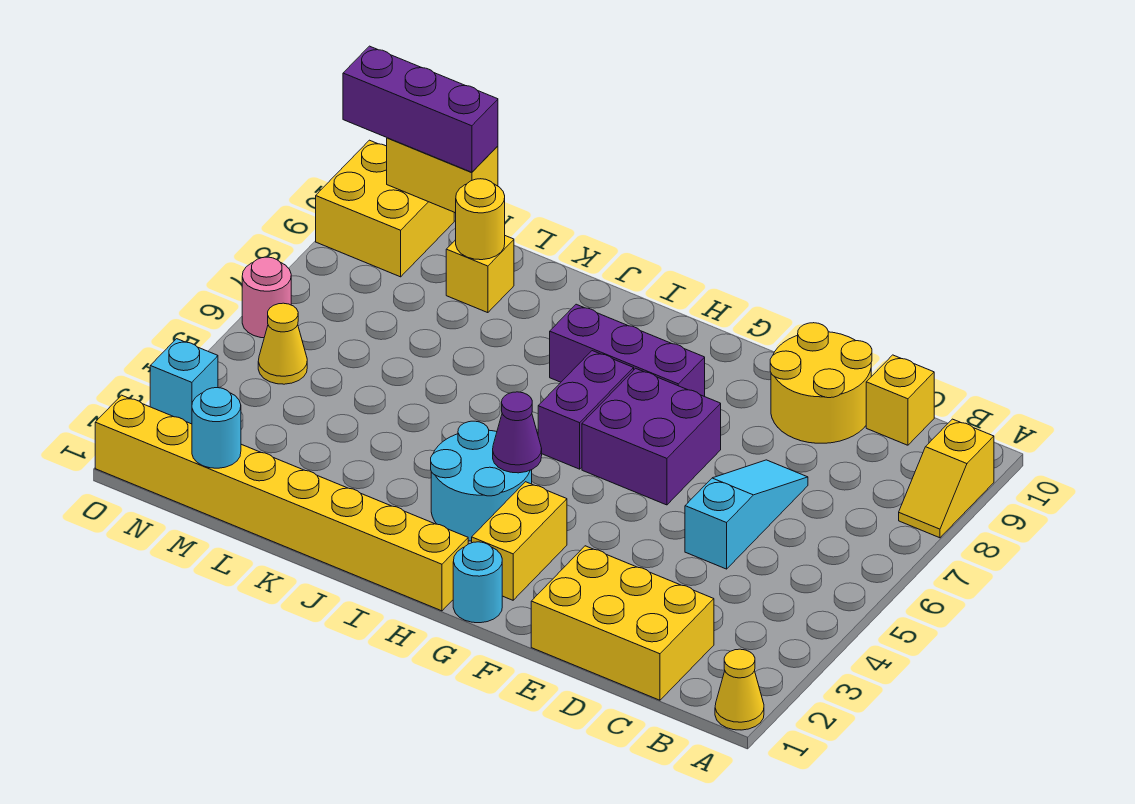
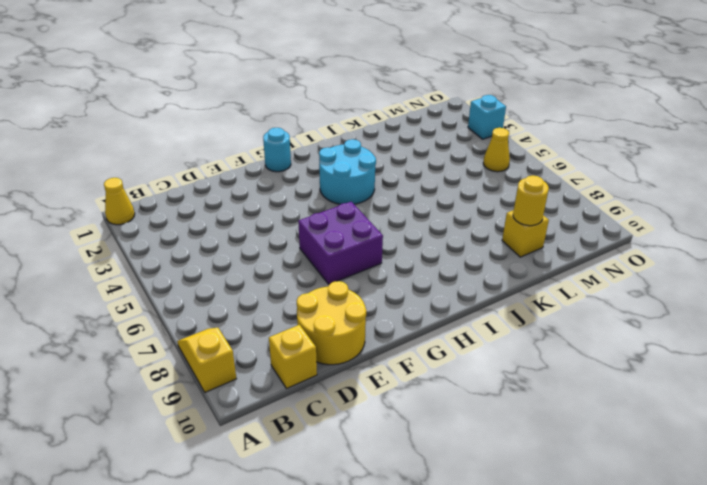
none -> yellow 2x3 brick [531,546,714,700]
none -> cyan 1x3 slope [685,460,808,569]
none -> yellow 1x2 brick [472,482,567,600]

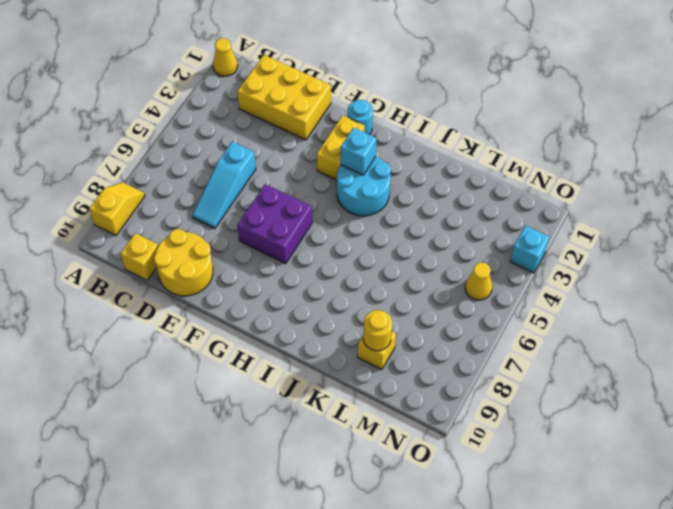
cyan 1x1 brick [341,128,377,175] -> none
none -> purple 1x3 brick [550,304,705,396]
none -> yellow 1x8 brick [95,395,468,611]
none -> purple 1x2 brick [538,351,634,469]

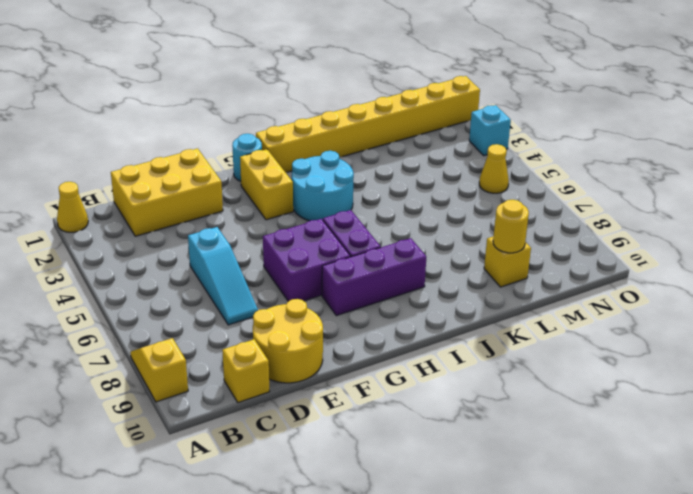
none -> yellow 2x2 brick [316,140,454,277]
none -> pink 1x1 round brick [242,257,291,338]
none -> purple 1x1 cone [493,392,542,473]

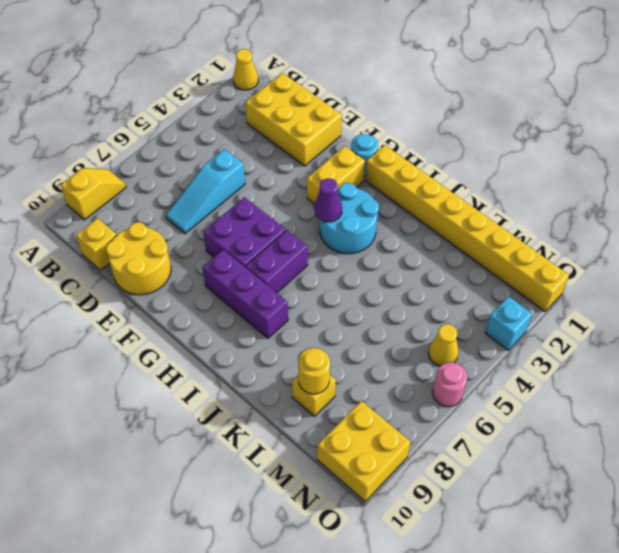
none -> cyan 1x1 round brick [192,388,241,468]
none -> yellow 1x2 brick [387,138,498,213]
none -> purple 1x3 brick [343,46,498,172]

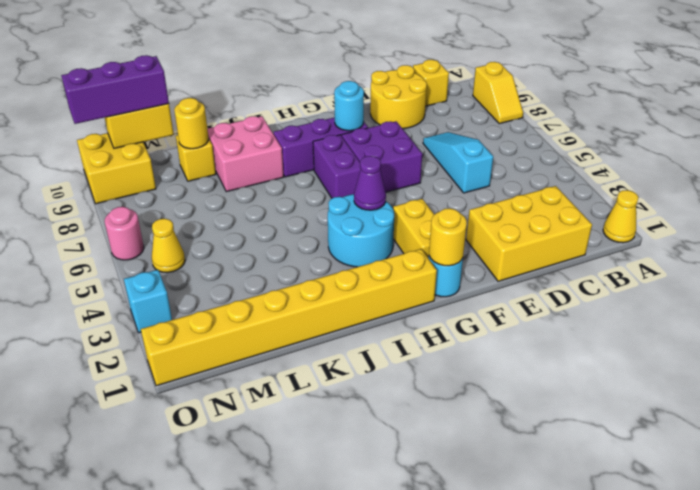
yellow 1x1 round brick [429,208,467,266] -> none
cyan 1x1 round brick [334,81,364,131] -> cyan 1x1 round brick moved to [192,388,241,468]
pink 2x2 brick [208,116,284,192] -> none

